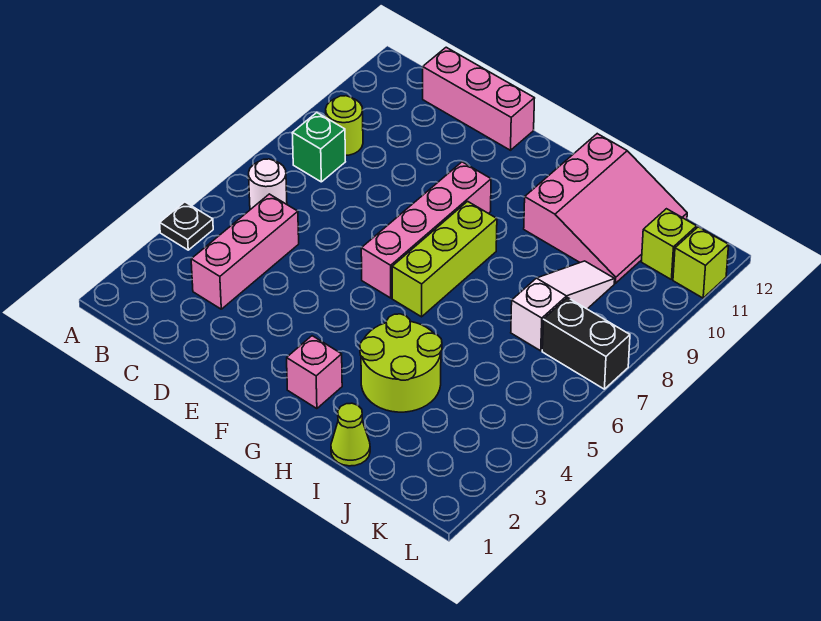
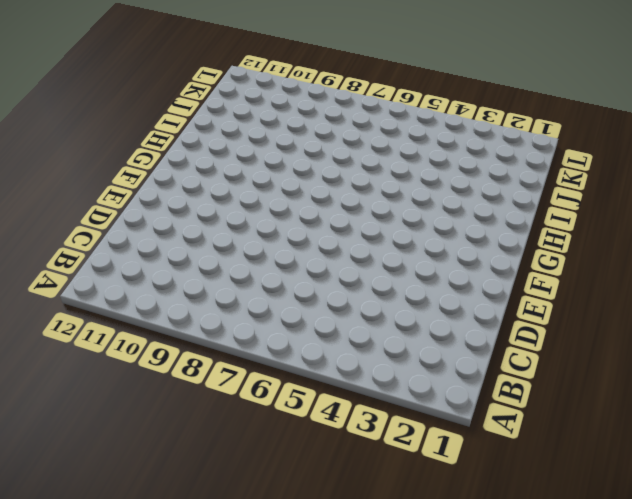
none -> black 1x1 plate [160,202,213,250]
none -> white 1x1 round brick [249,159,287,210]
none -> green 1x1 brick [292,113,345,182]

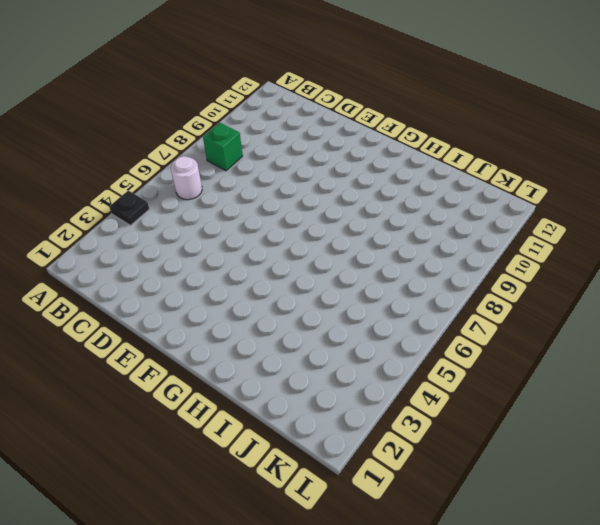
none -> lime 1x1 round brick [326,96,363,156]
none -> pink 1x3 brick [191,194,299,309]
none -> pink 1x3 brick [423,47,535,150]

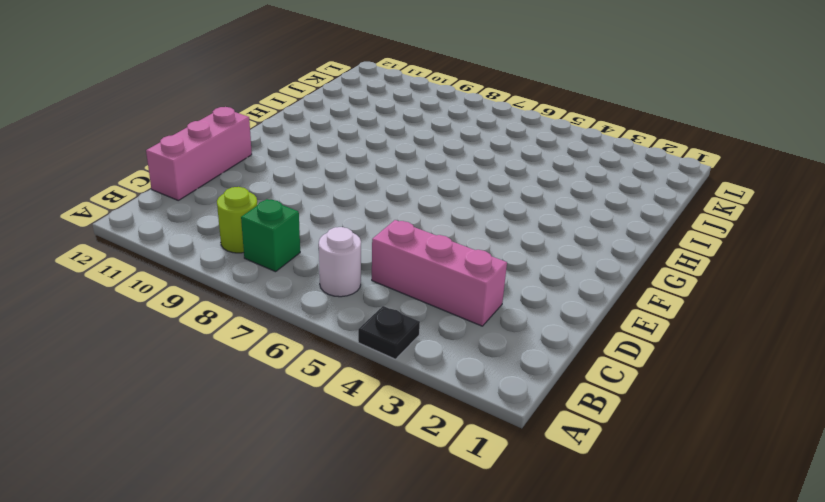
none -> pink 1x4 brick [361,162,491,298]
none -> pink 1x1 brick [287,336,342,409]
none -> lime 1x3 brick [392,201,497,317]

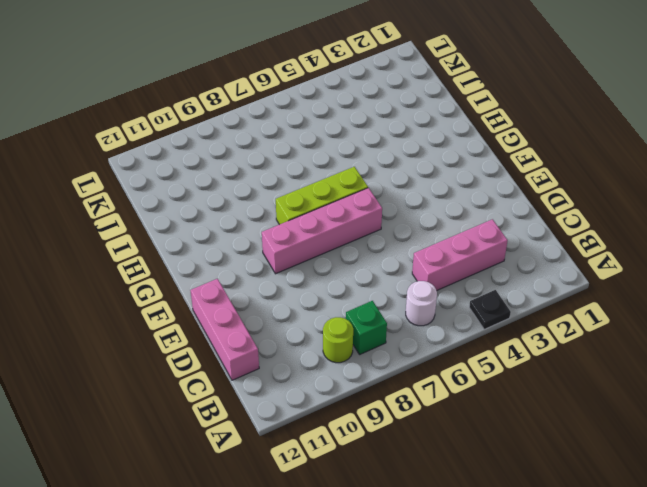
none -> pink 1x1 brick [287,336,342,409]
none -> lime 2x2 round brick [360,314,442,412]
none -> pink 3x3 slope [524,134,687,283]

